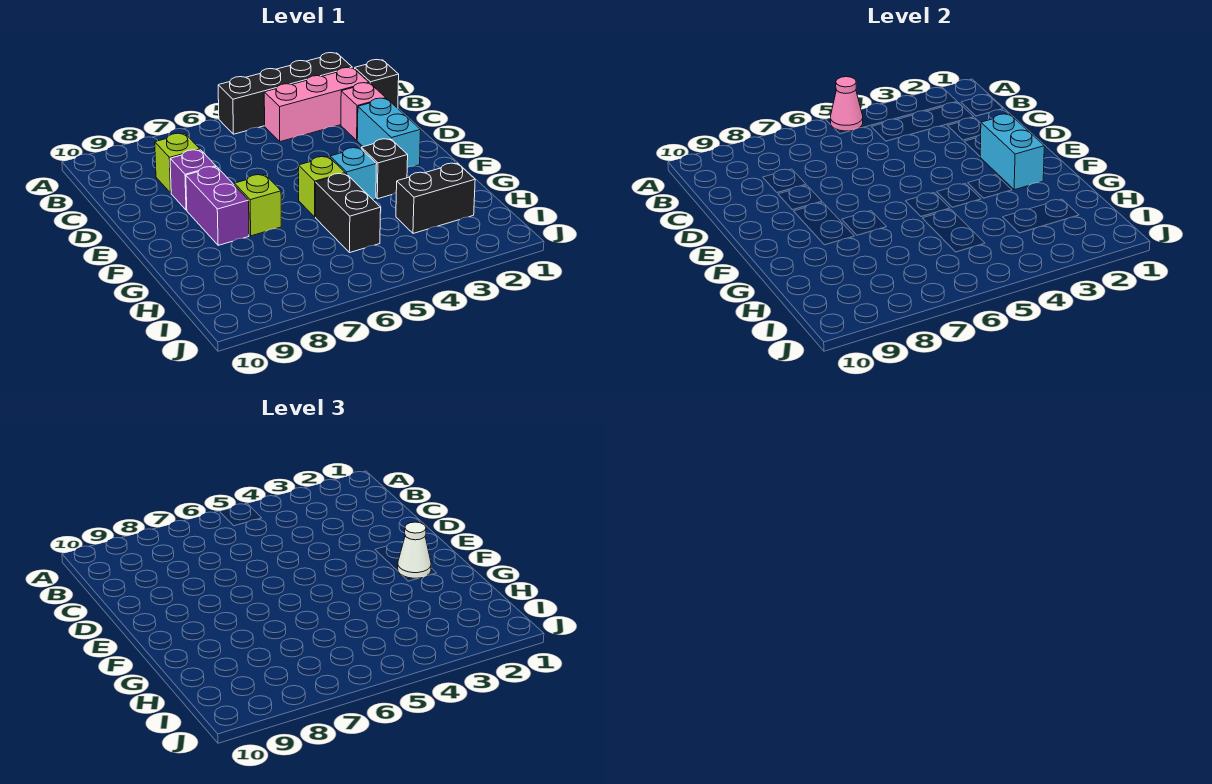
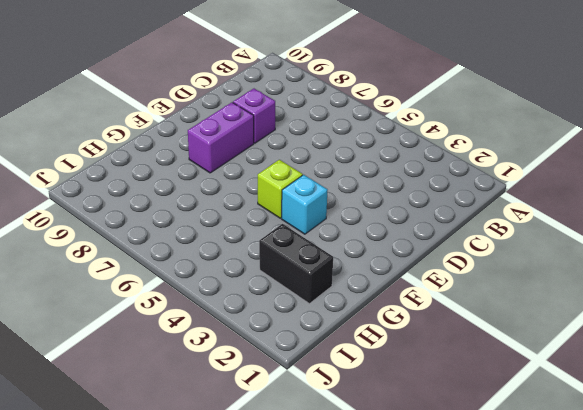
none -> black 1x4 brick [218,53,352,134]
none -> black 1x1 brick [355,60,399,108]
none -> pink 1x3 brick [264,68,369,142]

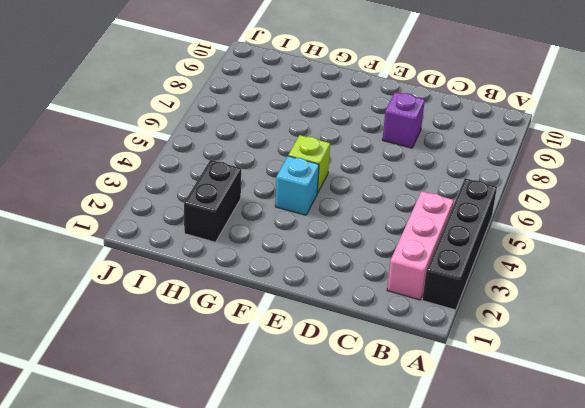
none -> black 1x1 brick [355,60,399,108]
none -> pink 1x1 brick [341,83,386,140]
none -> lime 1x1 brick [155,133,200,193]

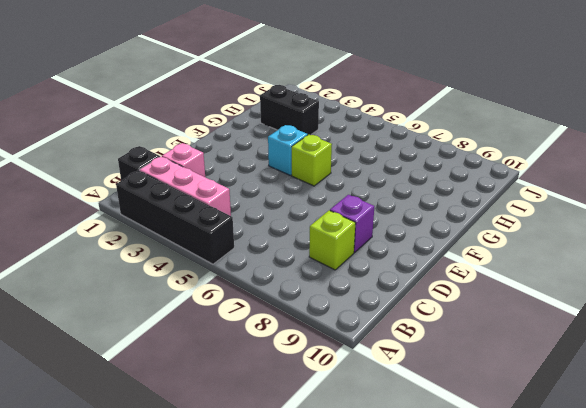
none -> cyan 1x2 brick [357,98,421,168]
none -> purple 1x2 brick [186,167,249,245]
none -> black 1x1 brick [361,139,408,199]

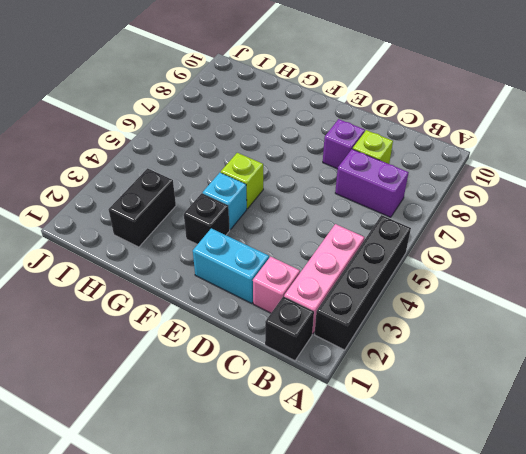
purple 1x2 brick [335,149,409,217] -> purple 1x2 brick moved to [186,167,249,245]
none -> lime 1x1 brick [234,175,281,236]
none -> black 1x2 brick [316,173,381,253]
none -> pink 1x1 cone [831,77,863,131]

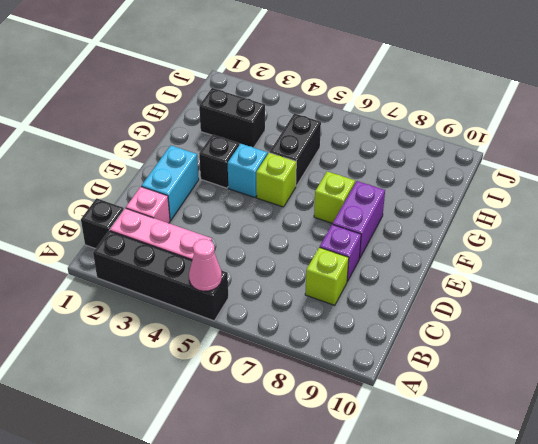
none -> cyan 1x2 brick [980,114,1044,190]
none -> white 1x1 cone [398,522,431,578]

